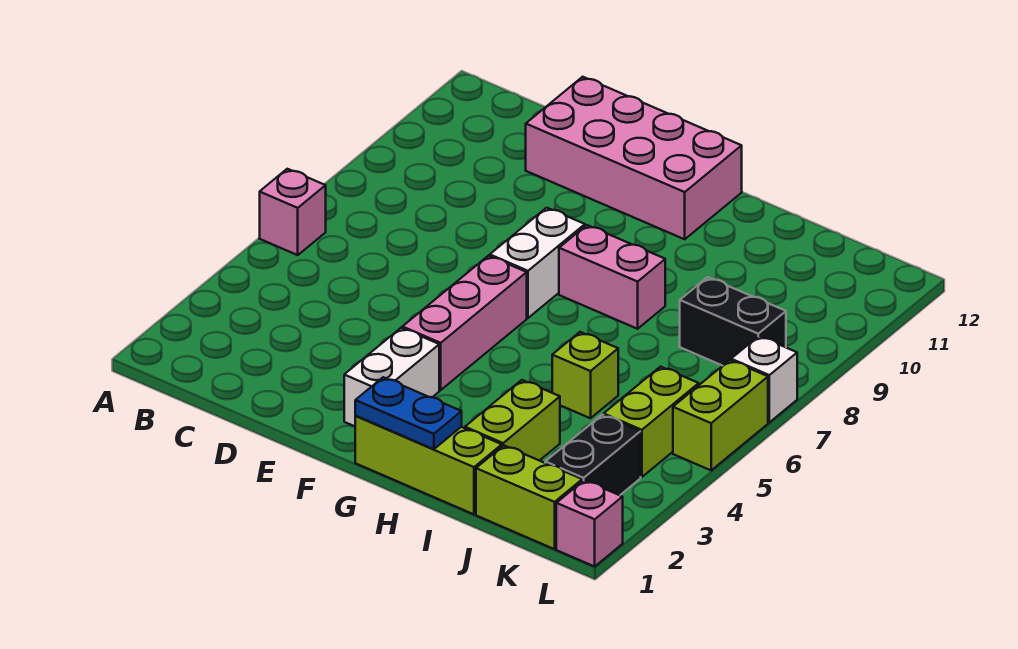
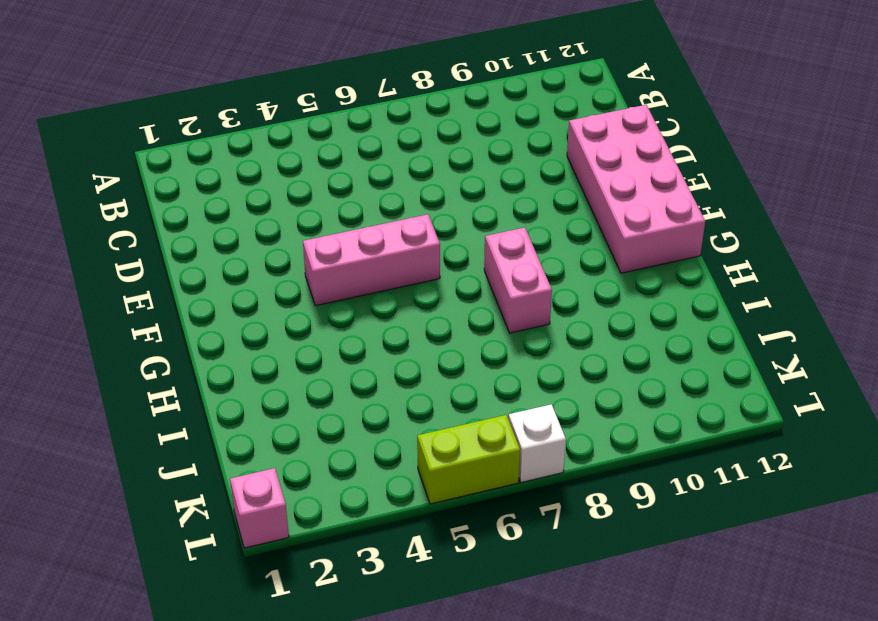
none -> pink 1x1 brick [260,169,326,255]
none -> white 1x2 brick [344,328,439,426]
none -> white 1x2 brick [490,208,585,318]

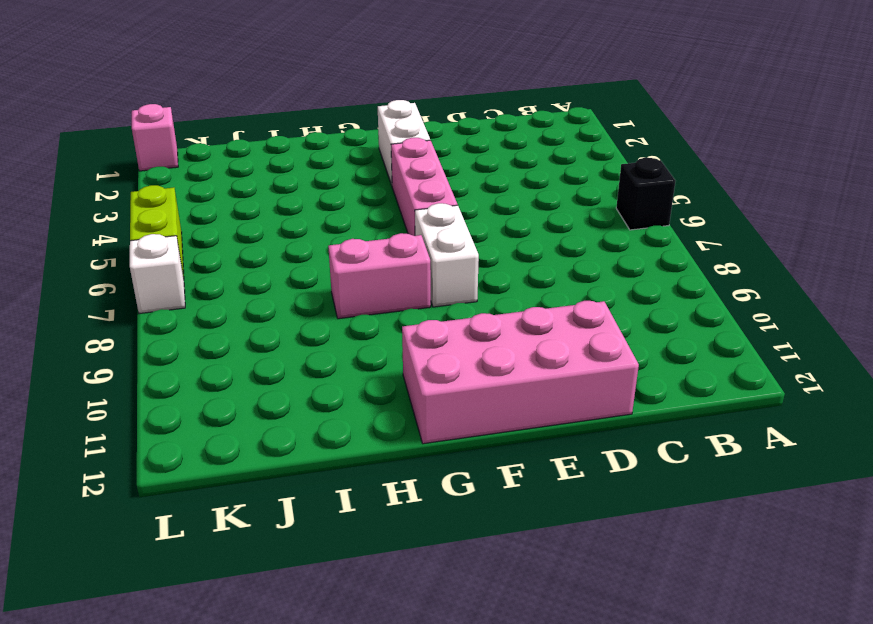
black 1x1 brick [616,158,675,230] -> pink 1x1 brick [260,169,326,255]
none -> lime 1x3 brick [355,416,502,514]
none -> lime 1x2 brick [465,380,560,461]
none -> lime 1x1 brick [552,332,618,418]

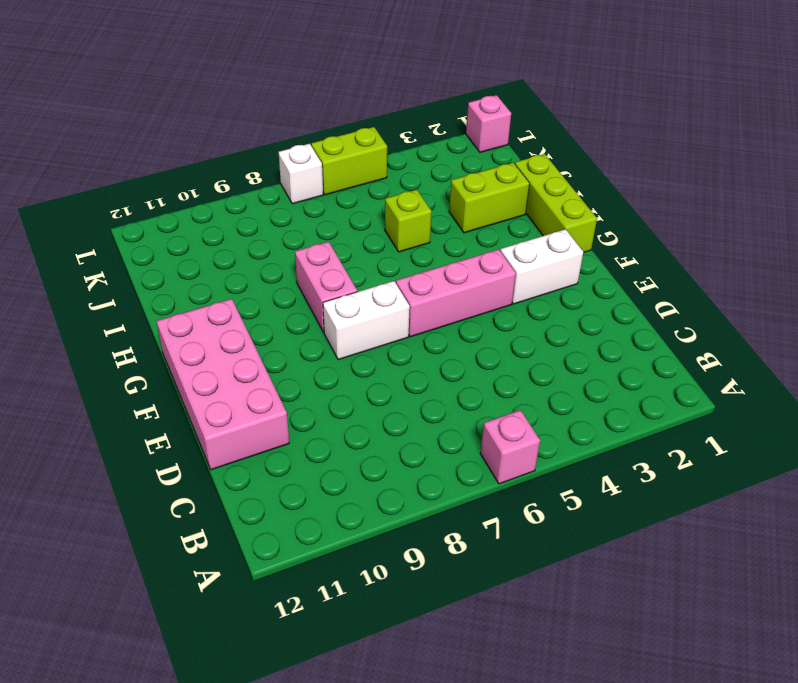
none -> lime 1x2 brick [476,445,582,549]
none -> black 1x2 brick [680,277,786,366]
none -> black 1x2 brick [545,415,641,495]

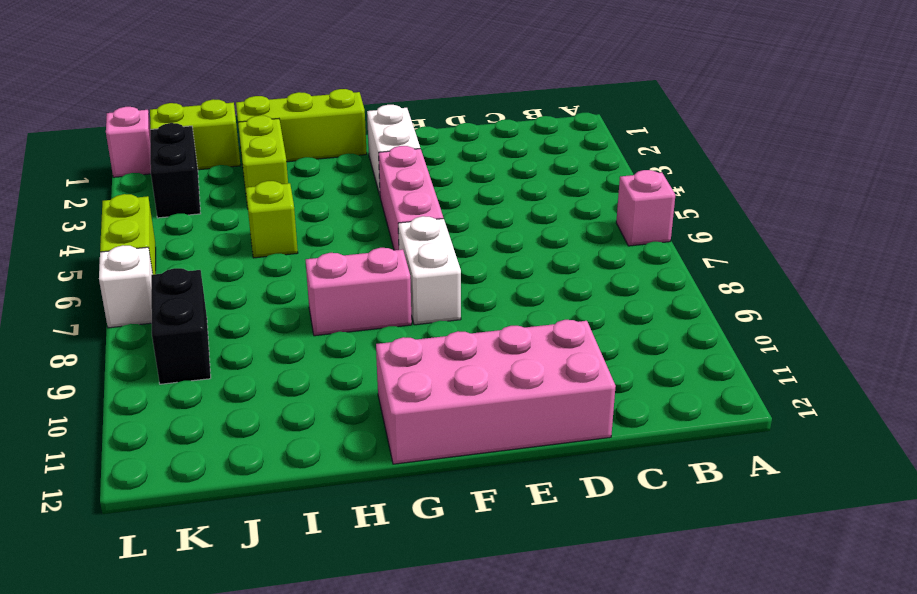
black 1x2 brick [151,268,211,384] -> black 1x2 brick turned to [680,277,786,366]
none -> lime 1x2 brick [604,367,699,477]
none -> blue 1x2 plate [355,377,462,449]

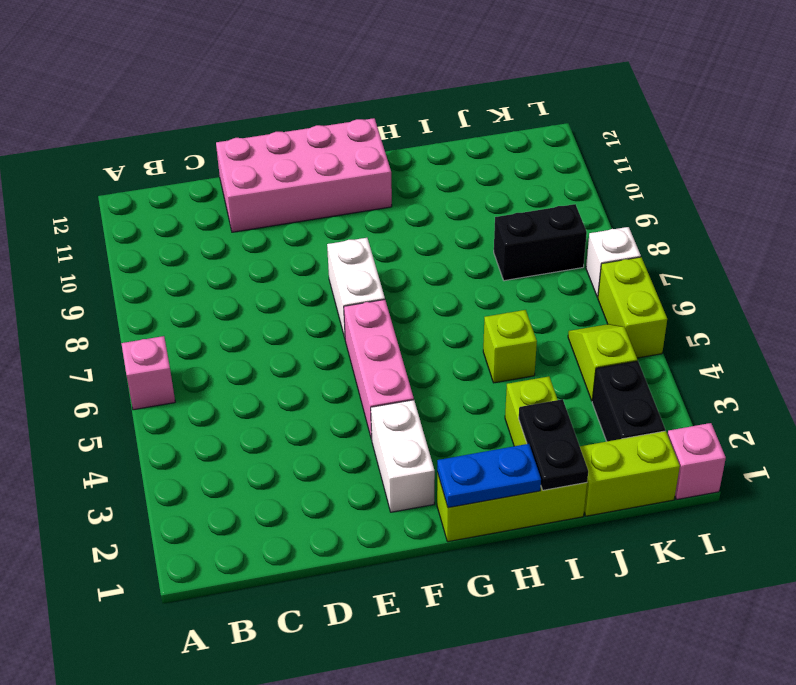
black 1x2 plate [519,399,588,490] -> none
lime 1x2 slope [568,324,637,401] -> lime 1x2 brick [604,367,699,477]
none -> pink 1x2 brick [559,225,665,329]

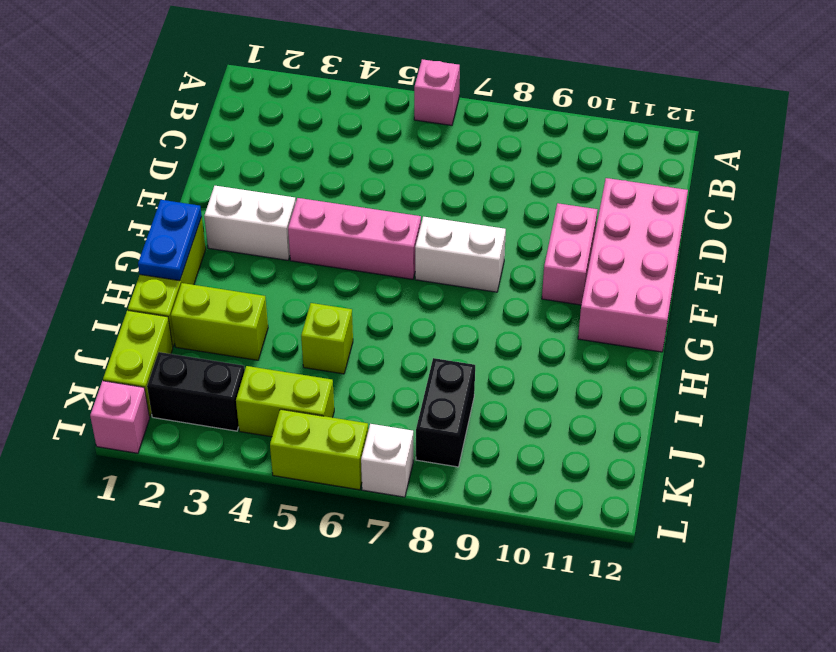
pink 1x2 brick [542,203,598,305] -> pink 1x2 brick moved to [559,225,665,329]

